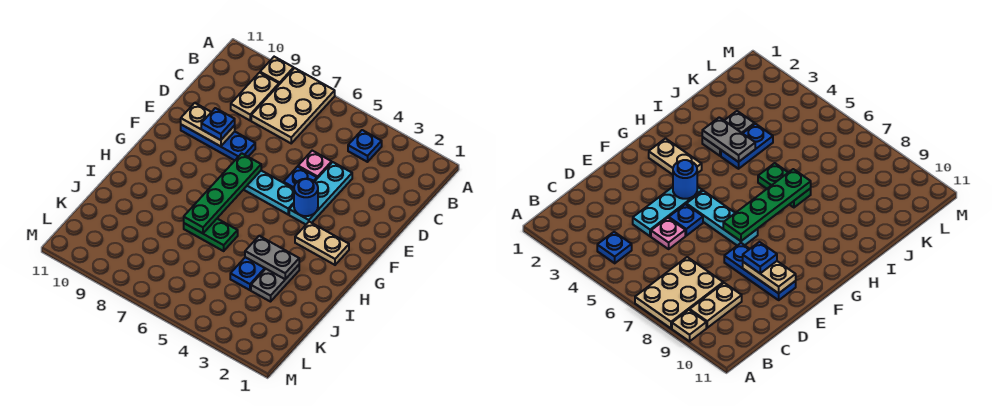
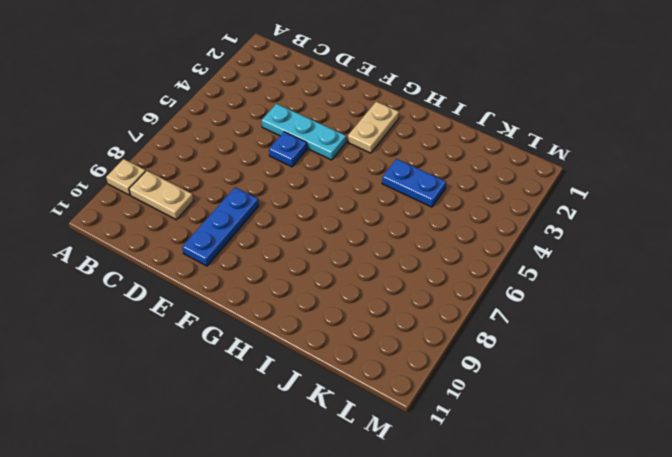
none -> tan 2x3 plate [251,68,335,143]
none -> blue 1x1 plate [348,130,382,162]
none -> pink 1x1 plate [298,151,332,178]

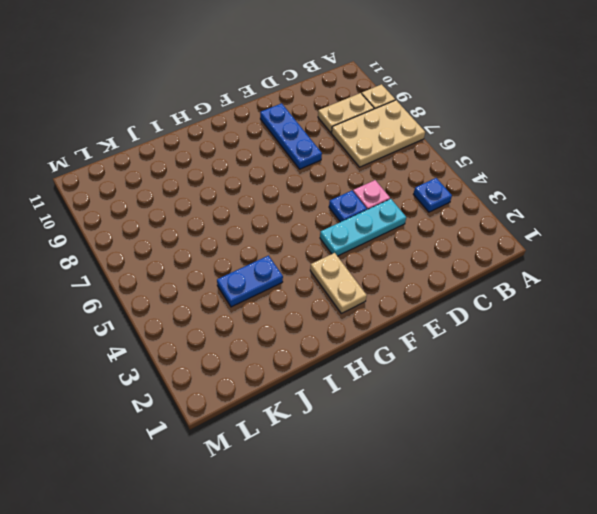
none -> cyan 1x3 plate [244,171,294,214]
none -> grey 1x2 plate [251,265,299,302]
none -> green 1x2 plate [184,219,238,251]

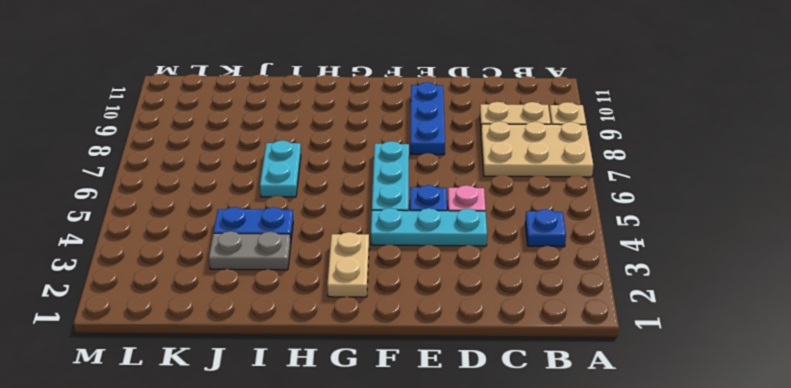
cyan 1x2 plate [260,140,301,197] -> green 1x2 plate [184,219,238,251]
none -> tan 1x2 plate [181,103,235,146]
none -> blue 1x1 round brick [294,179,318,216]
none -> green 1x4 plate [184,153,261,233]

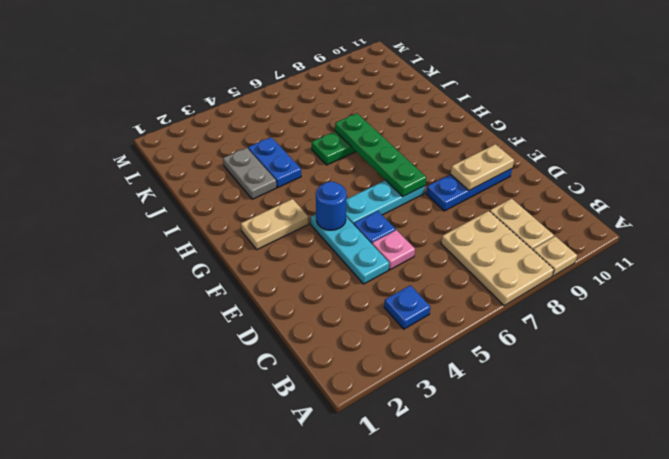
none -> grey 1x2 plate [245,236,299,279]
none -> blue 1x1 plate [201,108,235,140]

